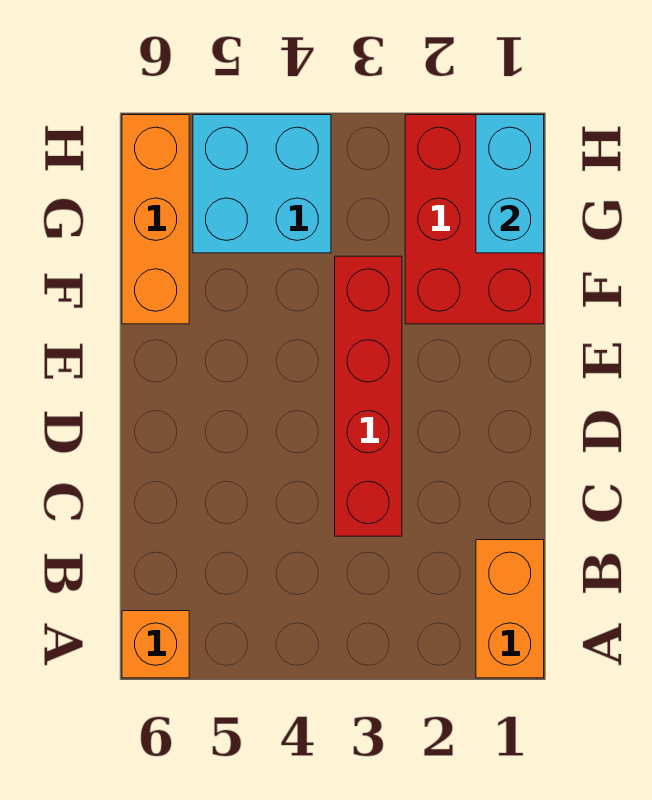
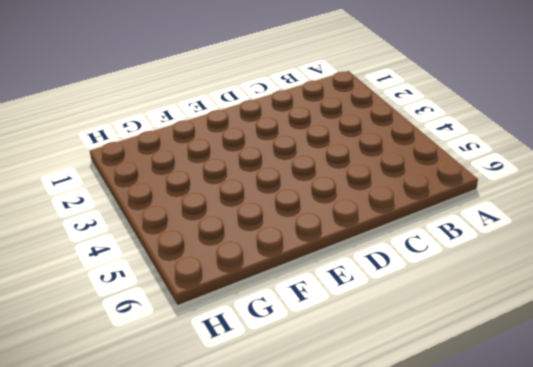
none -> orange 1x2 brick [476,540,544,678]
none -> orange 1x1 brick [122,611,189,678]

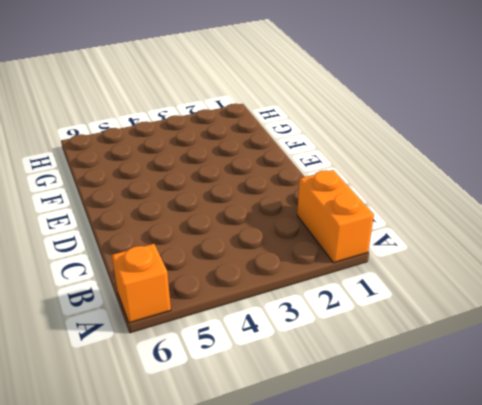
none -> red 1x4 brick [335,256,402,536]
none -> red 2x3 brick [405,115,544,324]

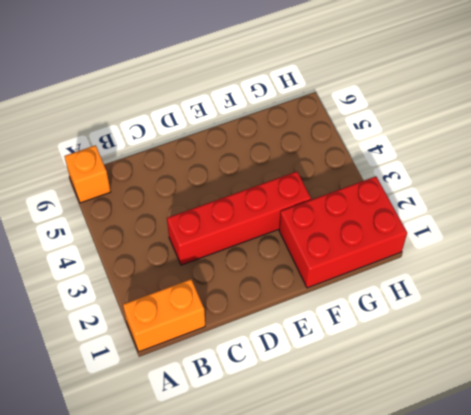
none -> orange 1x3 brick [122,115,189,324]
none -> cyan 2x2 brick [193,115,331,253]

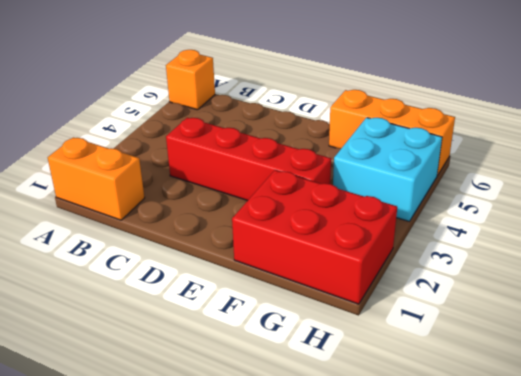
none -> cyan 1x2 brick [476,115,544,253]

